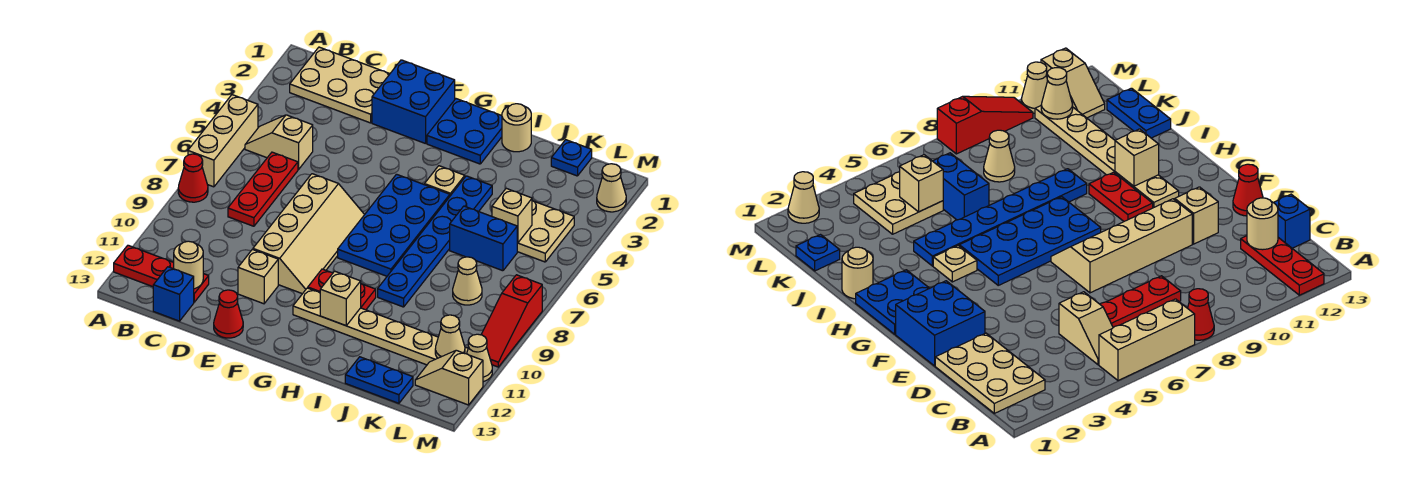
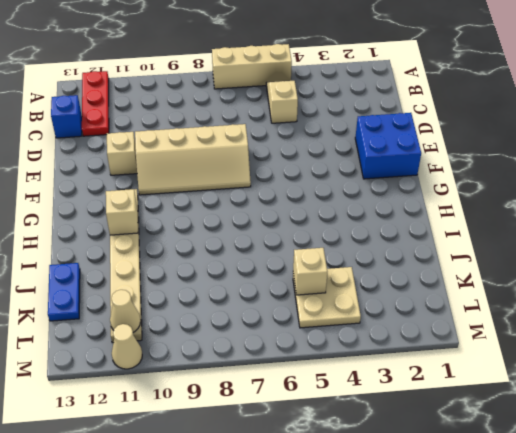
none -> red 1x1 cone [178,154,208,202]
none -> tan 2x3 plate [290,47,389,123]
none -> red 1x3 plate [228,152,298,226]
none -> red 1x1 cone [214,290,243,338]

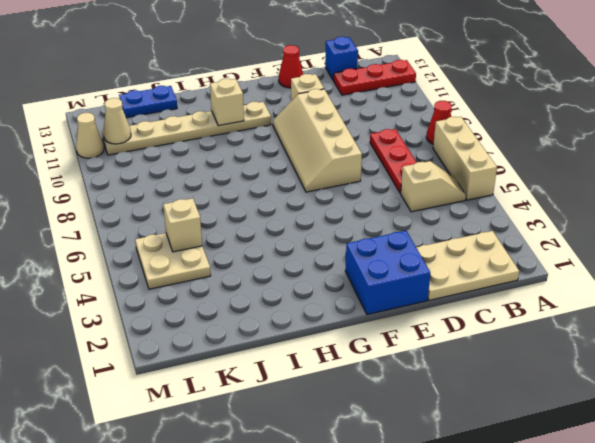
none -> blue 2x2 plate [427,99,502,164]
none -> blue 2x4 plate [338,174,450,276]
none -> red 1x2 plate [308,269,376,310]
none -> tan 1x1 plate [425,166,465,196]

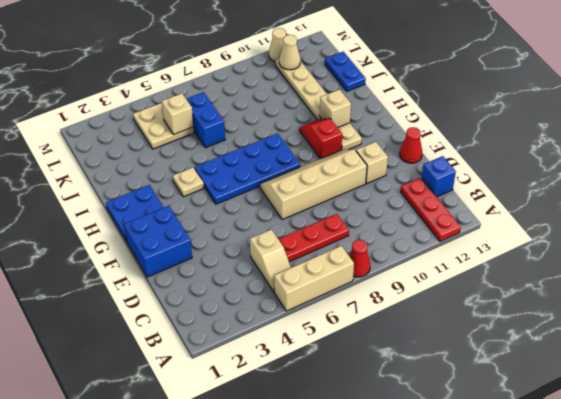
red 1x2 slope [299,119,342,159] -> red 1x2 plate [308,269,376,310]
none -> tan 2x3 plate [290,47,389,123]
none -> tan 1x1 round brick [502,104,531,152]
none -> blue 1x6 plate [378,176,492,307]
none -> blue 1x1 plate [551,140,592,176]

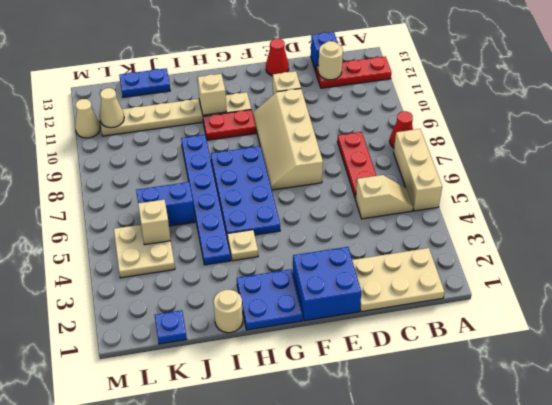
none -> tan 1x1 cone [453,257,482,305]
none -> tan 1x2 slope [415,350,483,405]
none -> tan 1x1 cone [597,164,626,212]
none -> red 1x3 slope [481,275,542,367]

